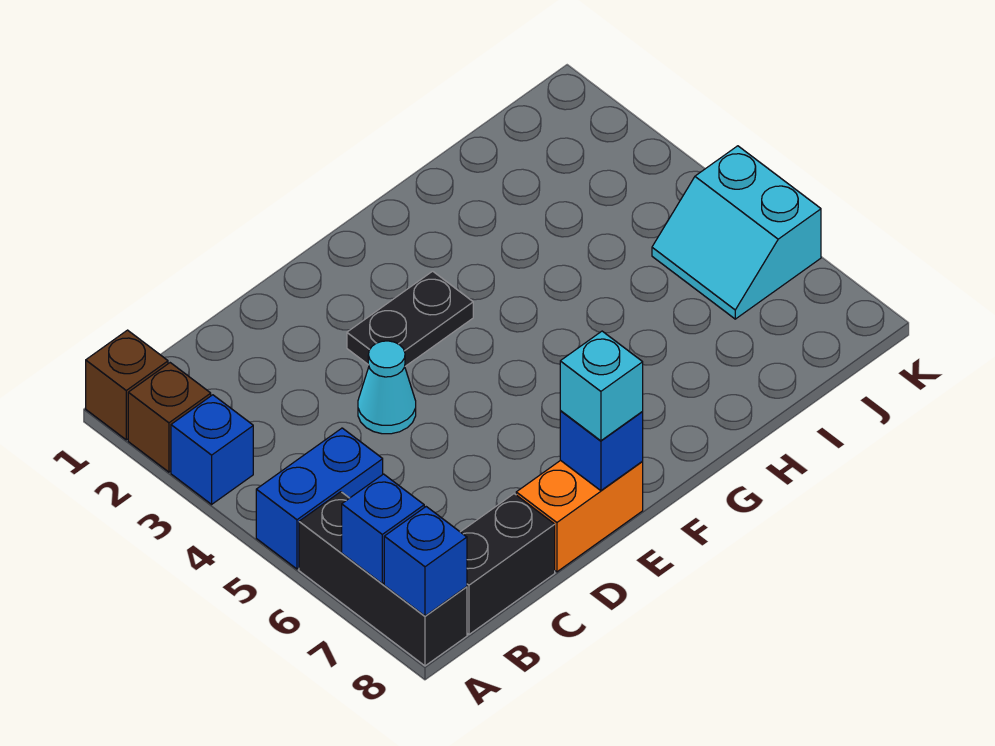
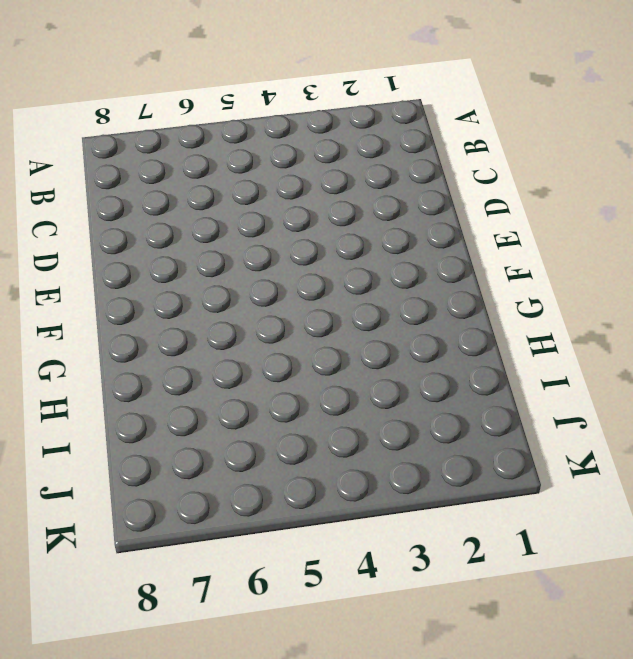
none -> brown 1x1 brick [86,330,168,440]
none -> brown 1x1 brick [128,363,211,472]
none -> blue 1x1 brick [171,395,253,504]

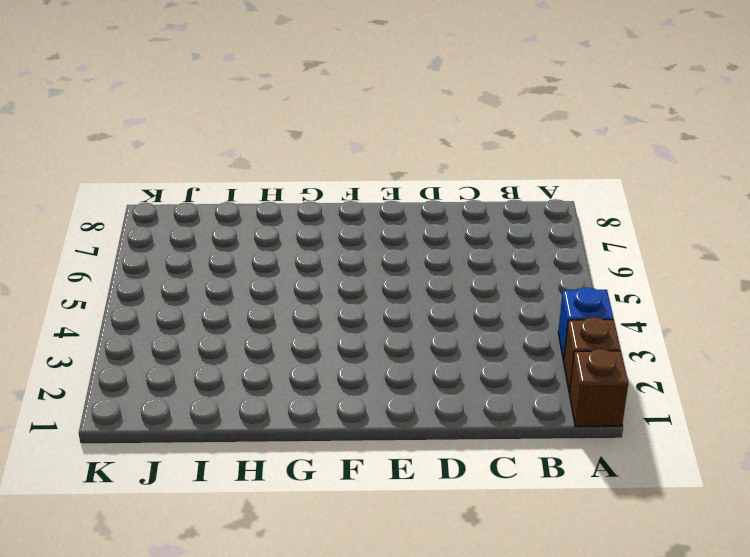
none -> blue 1x2 brick [256,428,383,569]
none -> black 1x3 brick [299,492,467,666]
none -> black 1x2 brick [461,494,555,634]

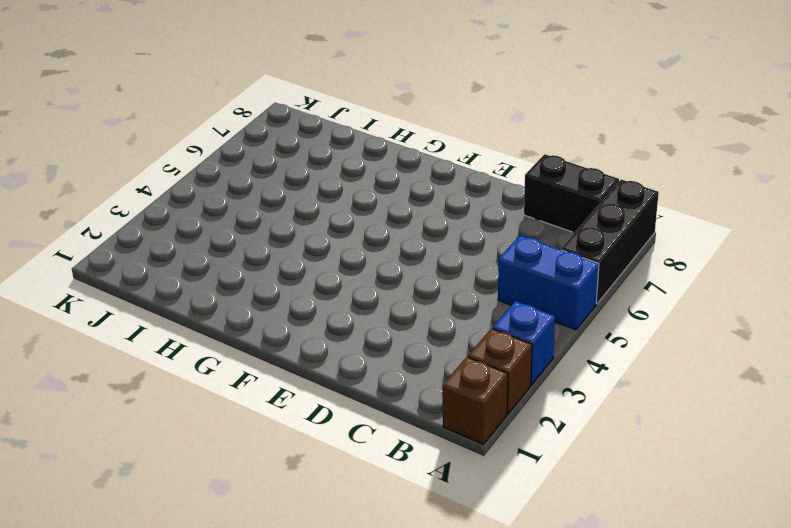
none -> cyan 1x1 cone [358,341,416,434]
none -> orange 1x2 brick [516,460,643,572]
none -> black 1x2 plate [347,271,473,366]

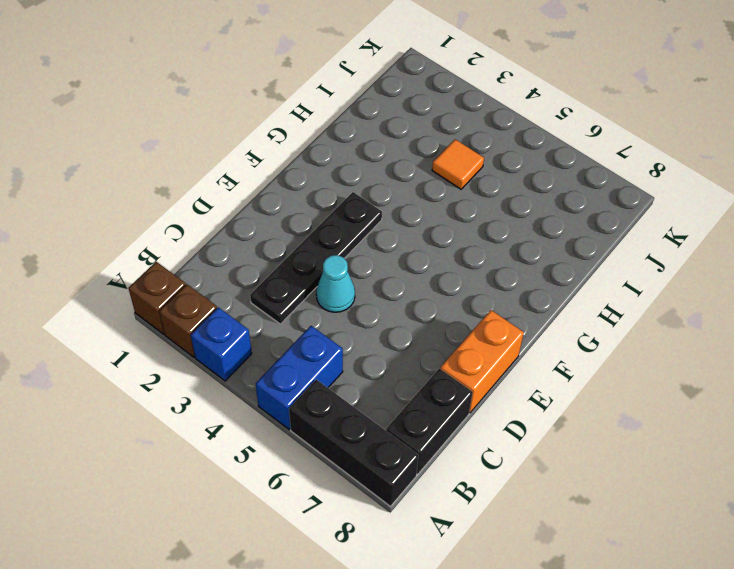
black 1x4 plate [250,192,382,324] -> black 1x2 plate [347,271,473,366]
orange 1x1 tile [432,139,484,189] -> none
none -> cyan 2x2 slope [652,146,821,319]
none -> blue 1x1 brick [342,474,424,584]
none -> blue 1x1 brick [384,507,467,616]

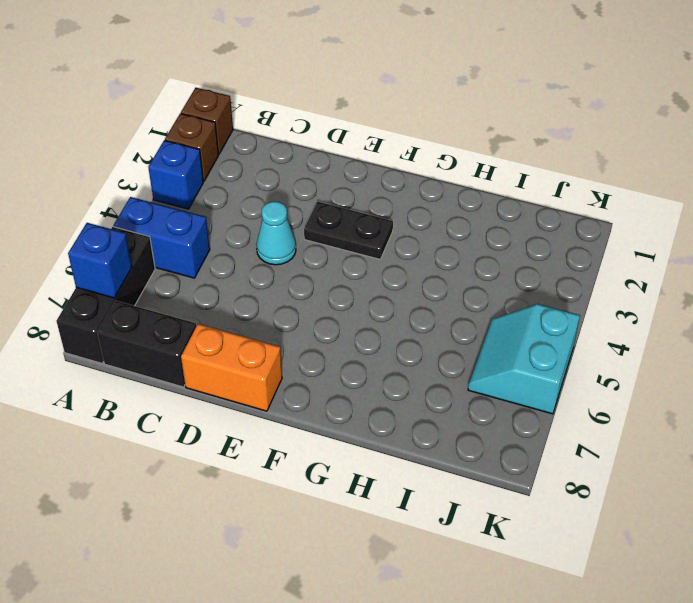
none -> blue 1x1 brick [384,507,467,616]
none -> blue 1x1 brick [560,411,643,491]
none -> cyan 1x1 brick [560,331,643,441]

